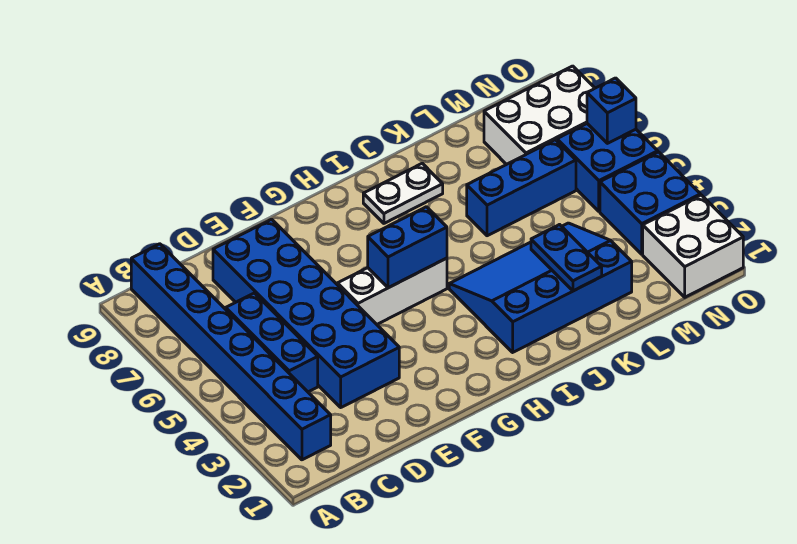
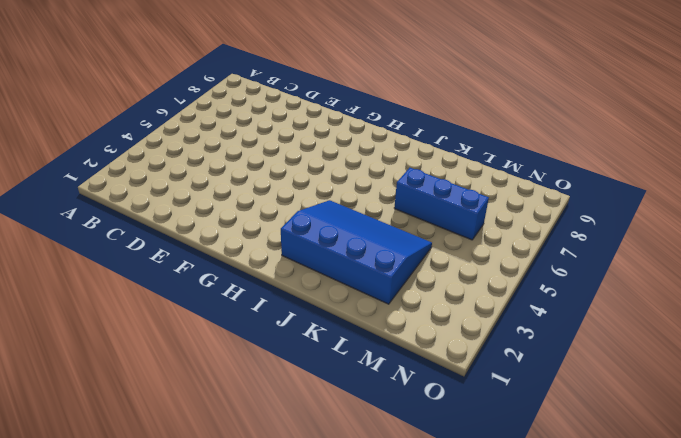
none -> blue 1x8 brick [131,244,331,460]
none -> blue 1x3 brick [226,293,318,392]
none -> blue 2x6 brick [213,219,399,407]

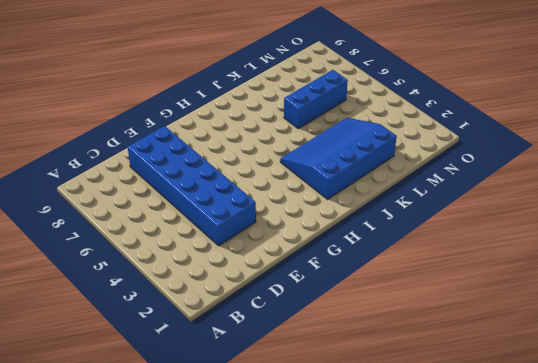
none -> blue 1x8 brick [131,244,331,460]
none -> blue 1x3 brick [226,293,318,392]
none -> white 1x3 brick [338,258,447,324]

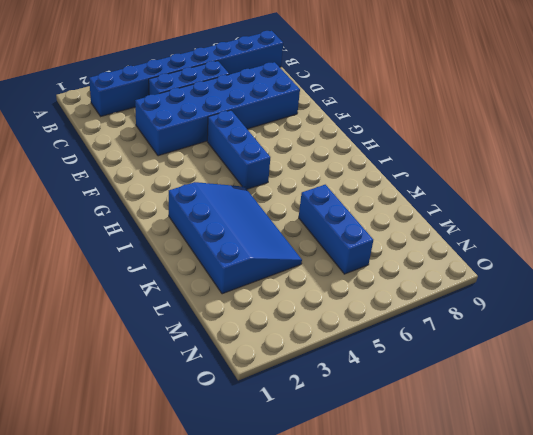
blue 1x3 brick [207,110,270,189] -> white 1x3 brick [338,258,447,324]
none -> white 1x2 plate [363,163,443,223]
none -> white 2x3 brick [484,66,595,165]
none -> white 2x2 brick [643,195,743,297]

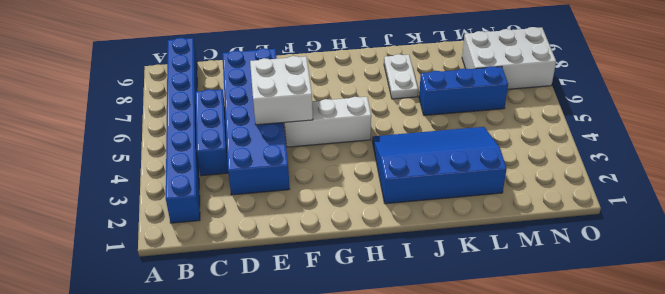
white 2x2 brick [250,56,313,125] -> white 2x2 brick moved to [643,195,743,297]
white 1x2 plate [384,54,418,99] -> white 1x2 plate turned to [363,163,443,223]
none -> blue 2x2 brick [600,152,701,254]
none -> blue 2x2 brick [557,124,658,211]
none -> blue 1x2 brick [368,207,447,288]

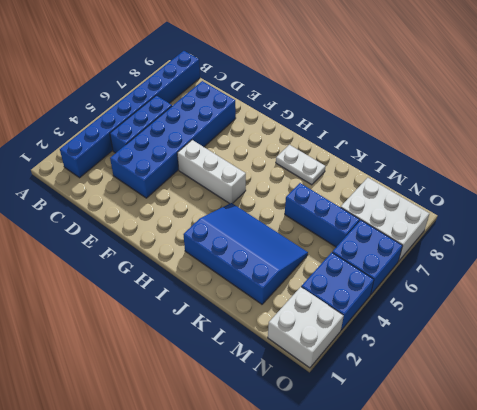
none -> blue 1x2 brick [368,207,447,288]
none -> blue 1x2 plate [531,225,602,291]
none -> blue 1x1 brick [587,78,636,143]

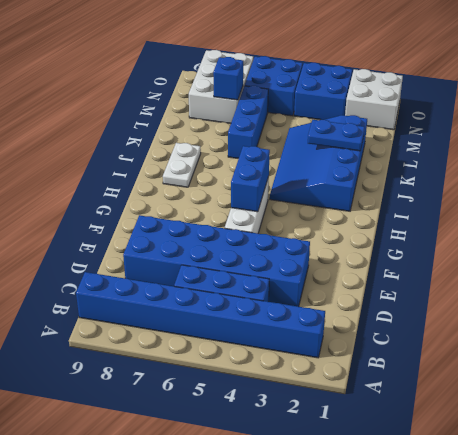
blue 1x1 brick [213,57,243,100] -> blue 1x1 brick moved to [587,78,636,143]

